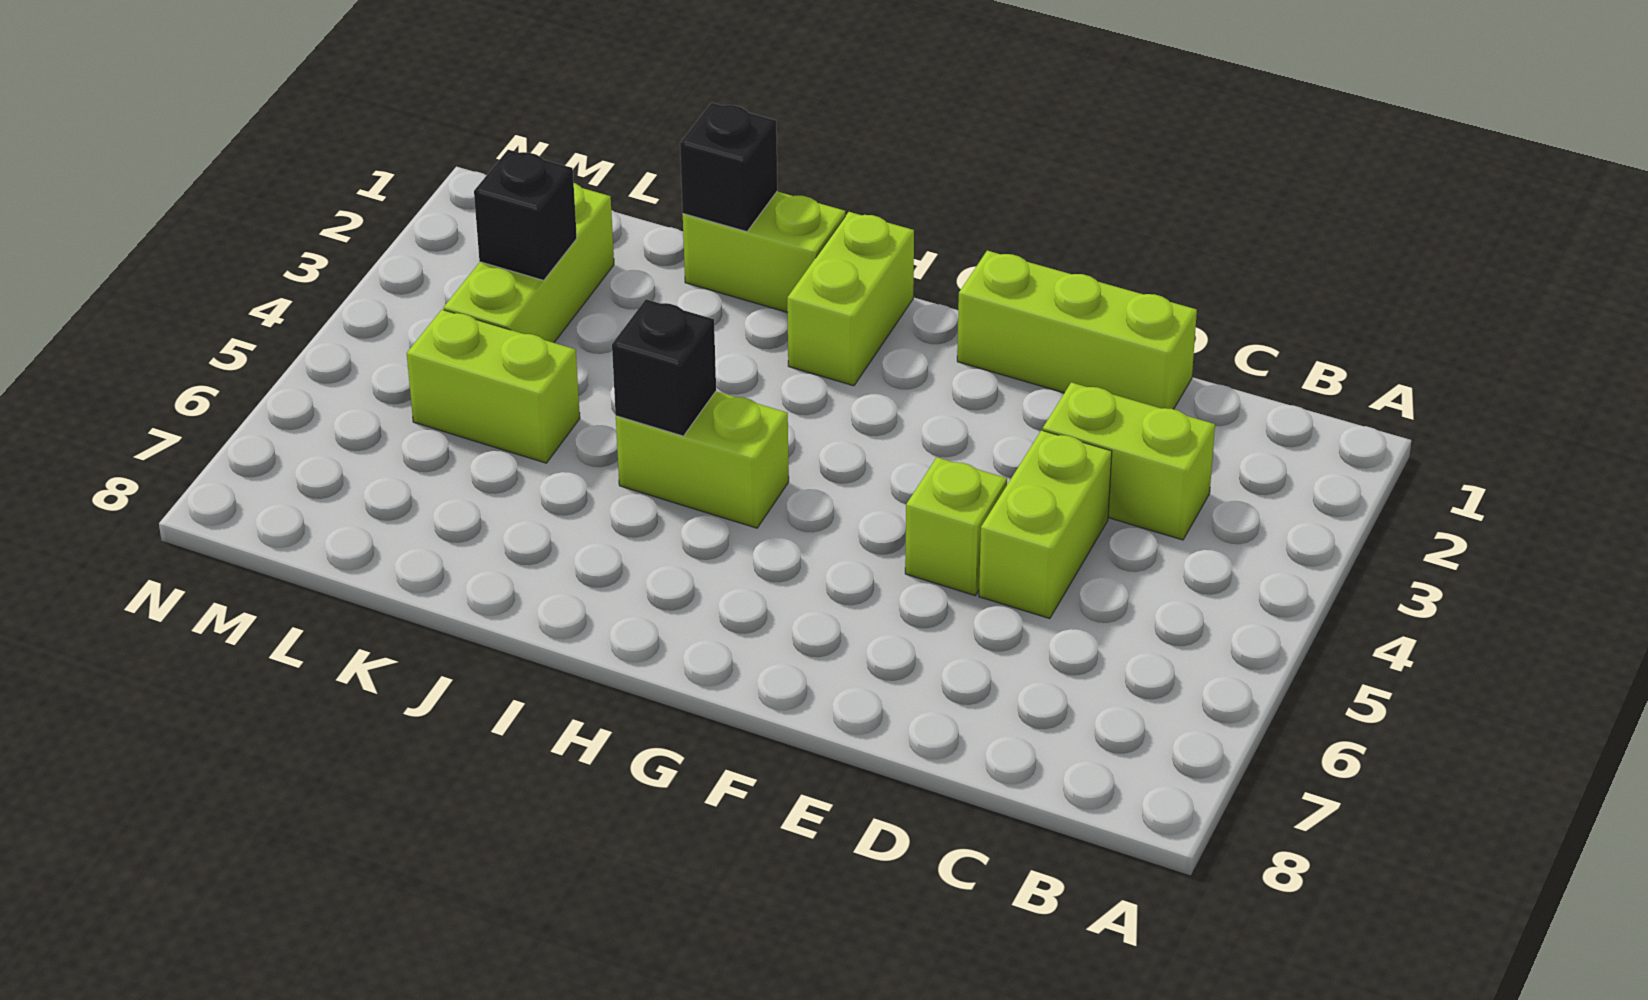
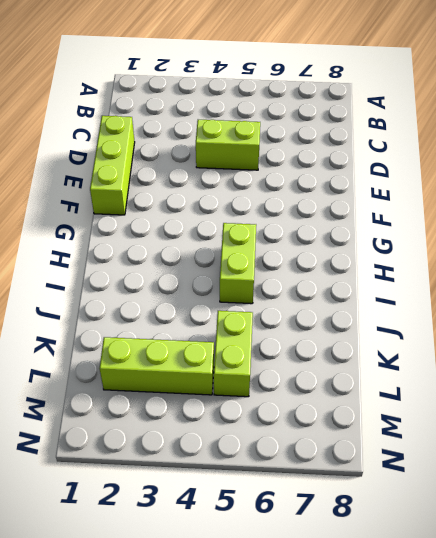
none -> lime 1x2 brick [1043,382,1215,540]
none -> lime 1x1 brick [905,457,1007,595]
none -> lime 1x2 brick [787,212,914,386]

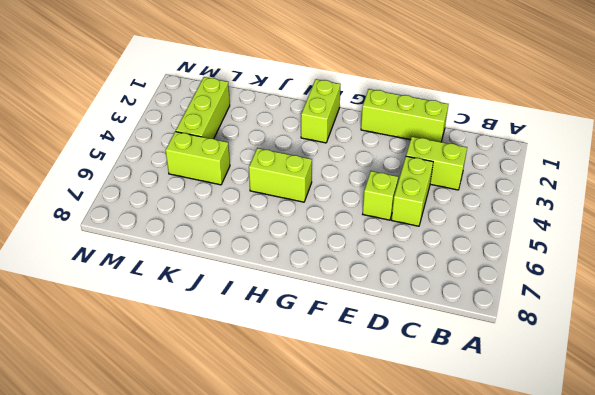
none -> lime 1x2 brick [683,192,845,312]
none -> black 1x1 brick [612,299,716,436]
none -> black 1x1 brick [680,103,777,232]

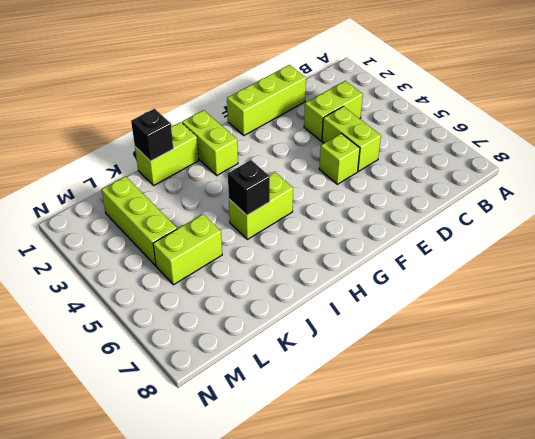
none -> black 1x1 brick [474,150,577,281]

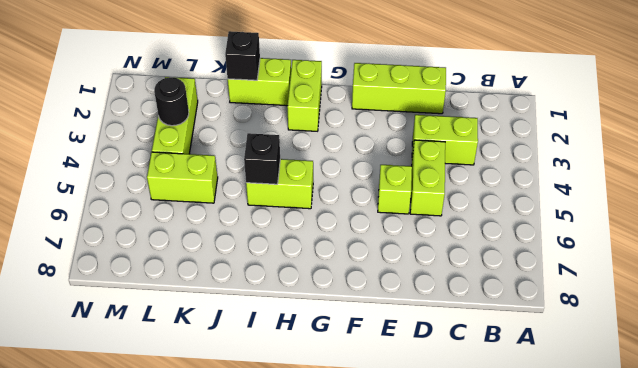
black 1x1 round brick [154,77,189,126] -> black 1x1 brick [474,150,577,281]

